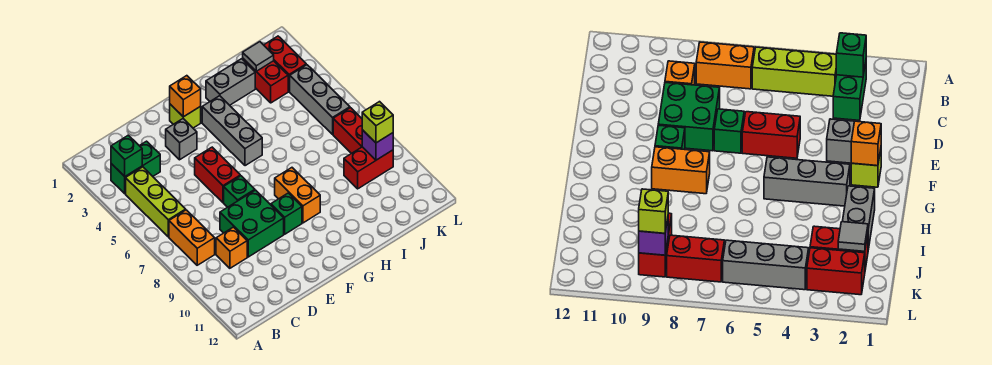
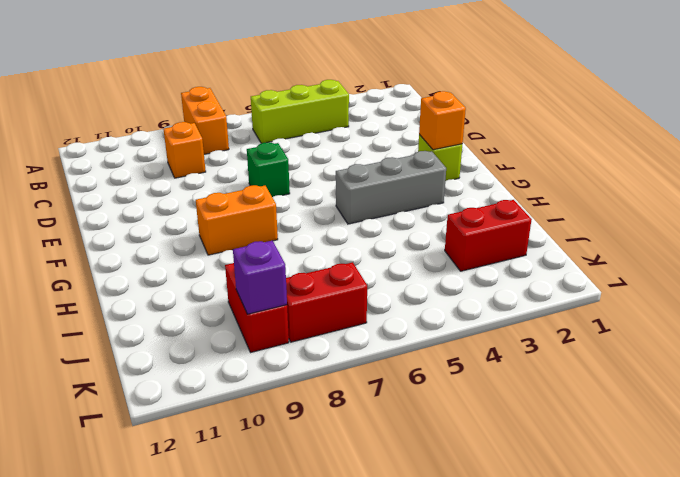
orange 1x2 brick [181,87,229,154] -> orange 1x2 brick turned to [169,210,215,265]
none -> green 1x2 brick [111,141,160,194]
none -> green 2x2 brick [220,190,284,257]
none -> grey 1x1 brick [166,119,197,160]

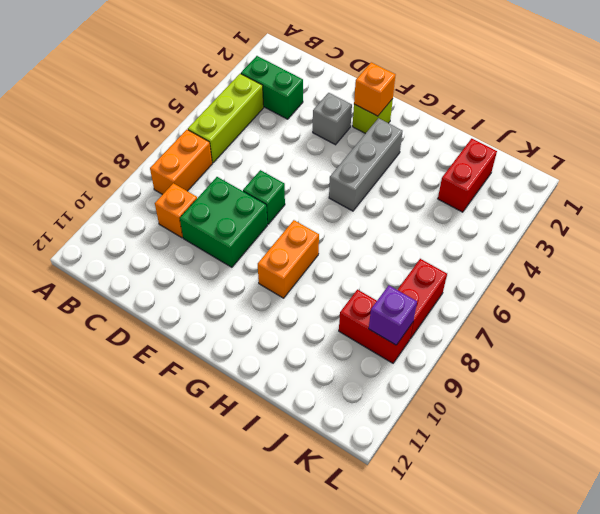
none -> red 1x2 brick [195,147,240,203]
none -> green 1x1 brick [271,193,302,234]
none -> grey 1x2 brick [206,59,255,105]

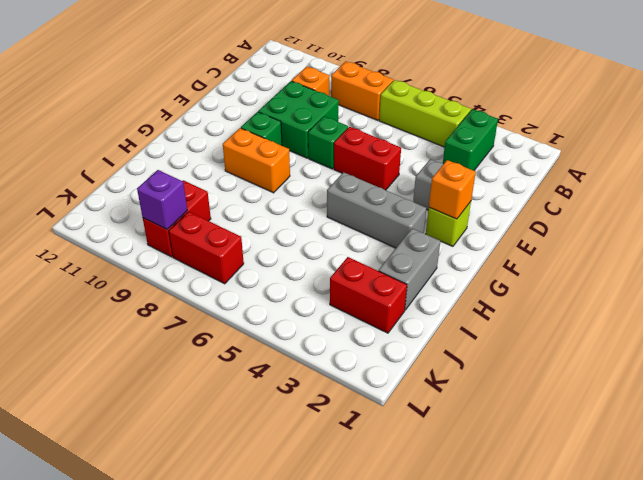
none -> red 1x2 brick [264,36,306,92]
none -> grey 1x3 brick [290,65,350,134]
none -> green 1x1 brick [111,135,142,176]

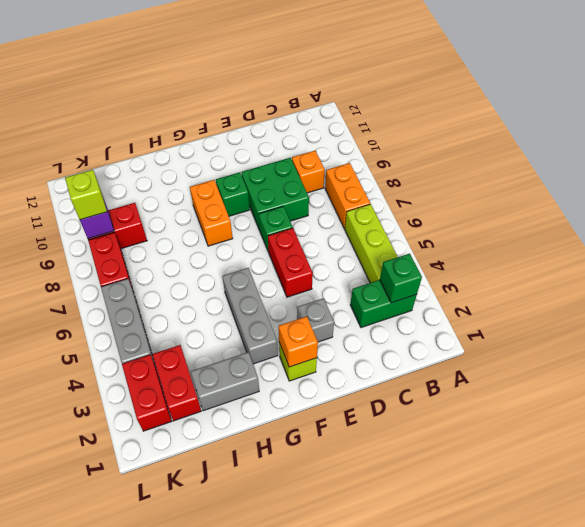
none -> grey 1x1 tile [243,42,274,71]

